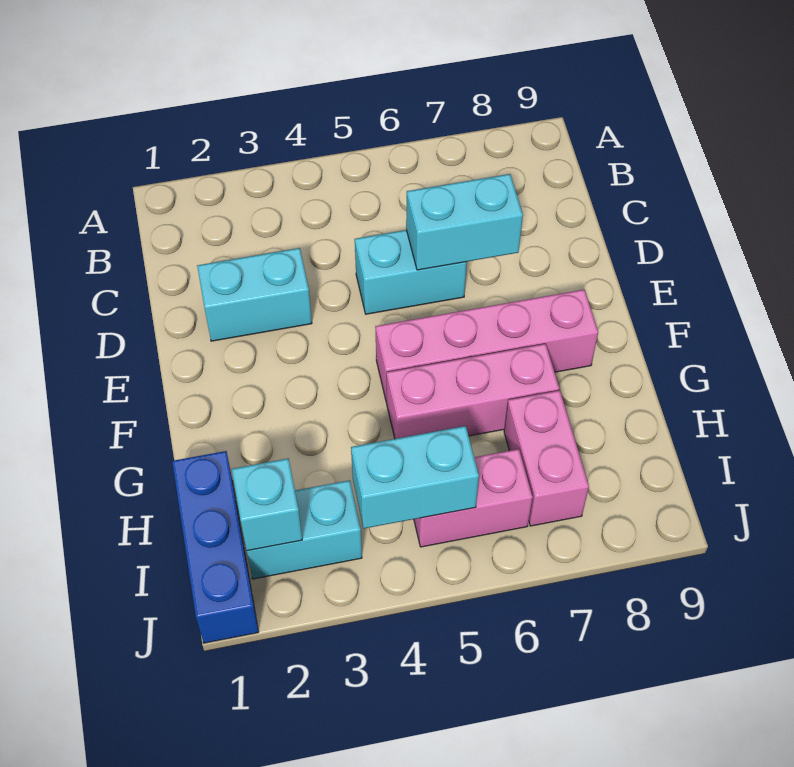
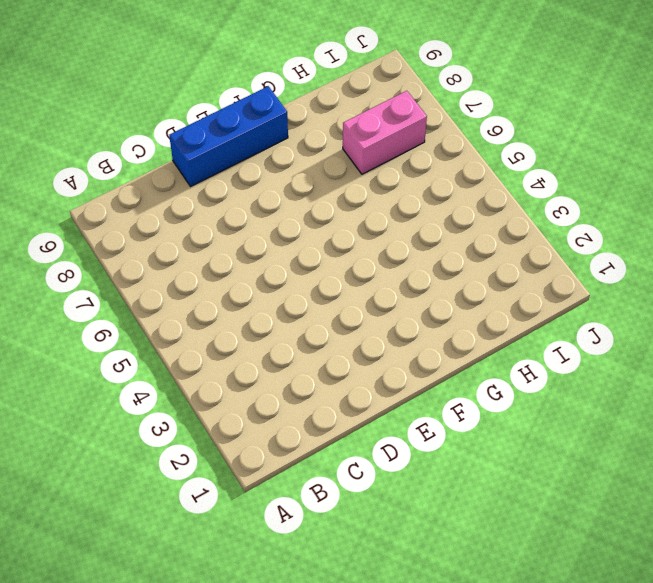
blue 1x3 brick [169,86,288,187] -> blue 1x3 brick moved to [172,451,259,643]
none -> cyan 1x2 brick [197,248,312,341]
none -> cyan 1x2 brick [355,230,467,314]

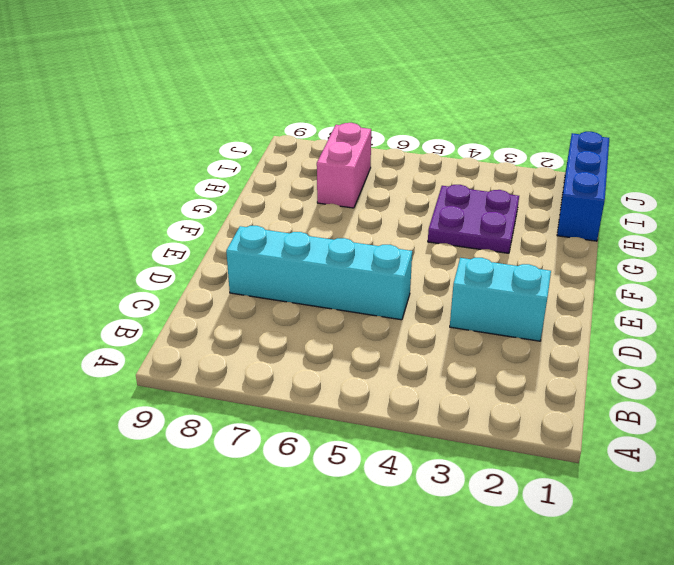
cyan 1x4 brick [226,226,412,320] -> cyan 1x2 brick [355,230,467,314]
purple 2x2 plate [428,185,519,253] -> none
none -> pink 1x4 brick [375,290,598,402]
none -> pink 1x3 brick [386,344,559,439]

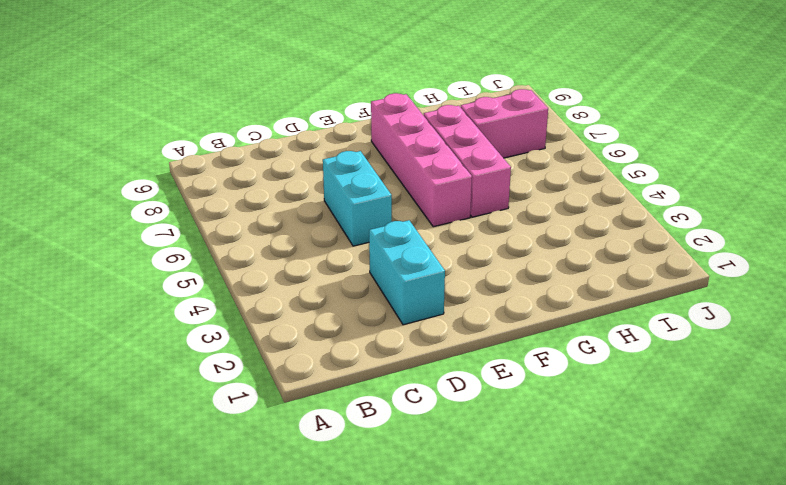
none -> blue 1x3 brick [172,451,259,643]
none -> cyan 1x2 brick [247,480,362,579]

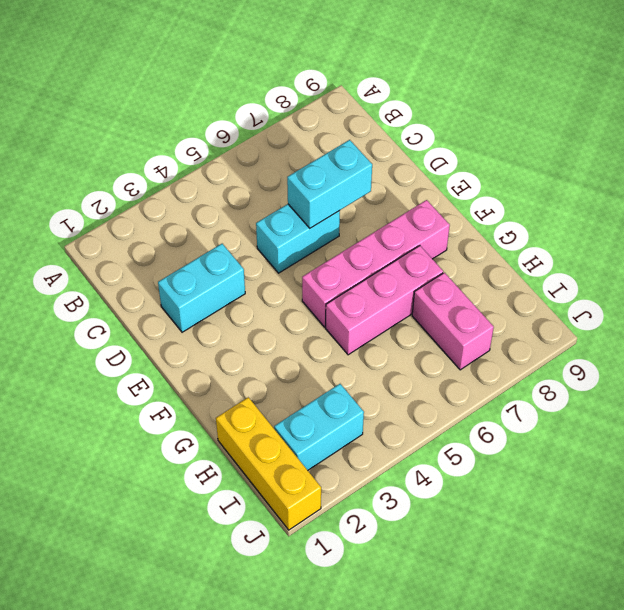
yellow 1x3 brick [216,397,321,530] -> blue 1x3 brick [172,451,259,643]
none -> pink 1x2 brick [414,449,533,547]
none -> cyan 1x1 brick [232,459,302,551]

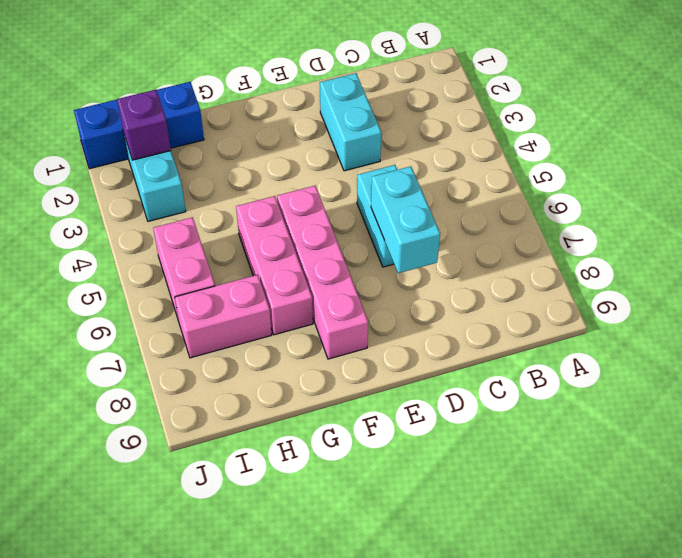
purple 1x1 brick [117,90,171,160] -> cyan 1x1 brick [232,459,302,551]
none -> cyan 1x2 brick [351,426,479,528]

